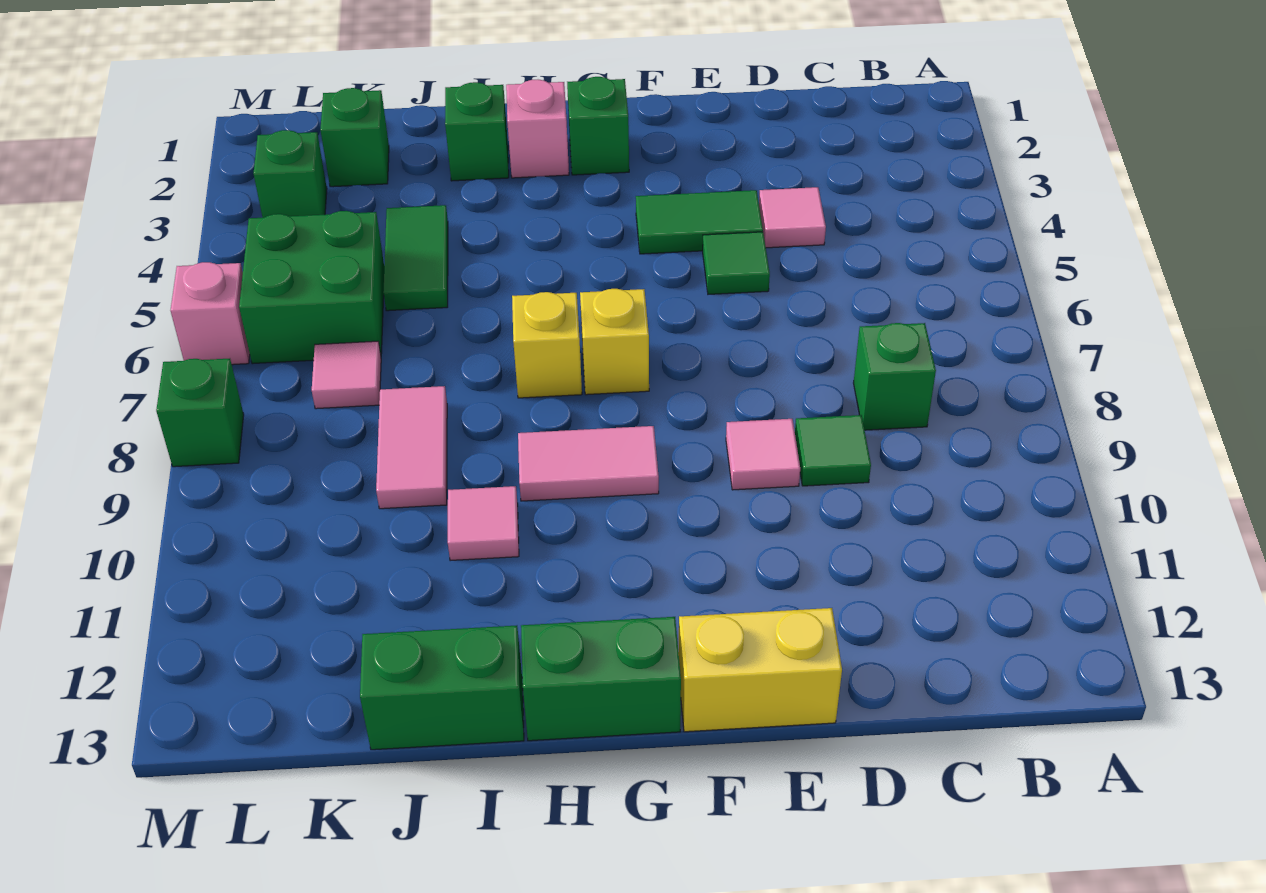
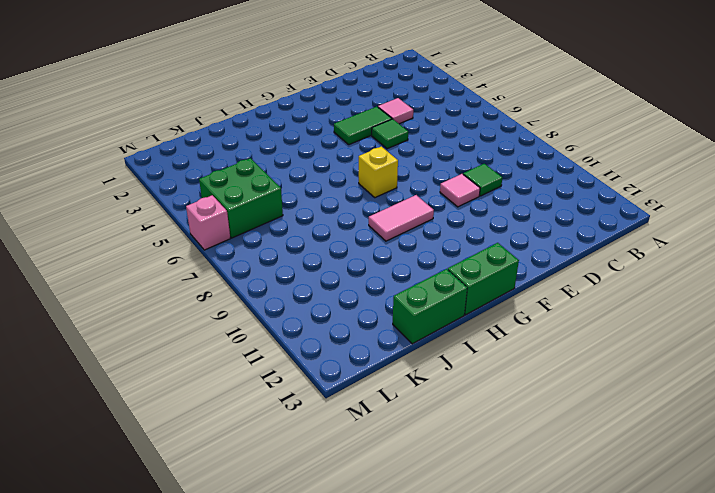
none -> green 1x1 brick [854,323,936,430]
none -> yellow 1x2 brick [679,608,842,732]
none -> green 1x1 brick [567,77,629,175]

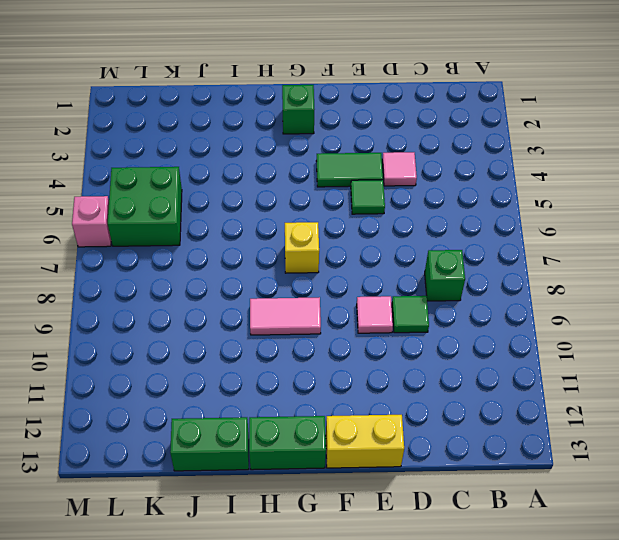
none -> pink 1x1 brick [506,80,569,178]
none -> yellow 1x1 brick [512,292,582,398]
none -> green 1x1 brick [445,82,509,181]

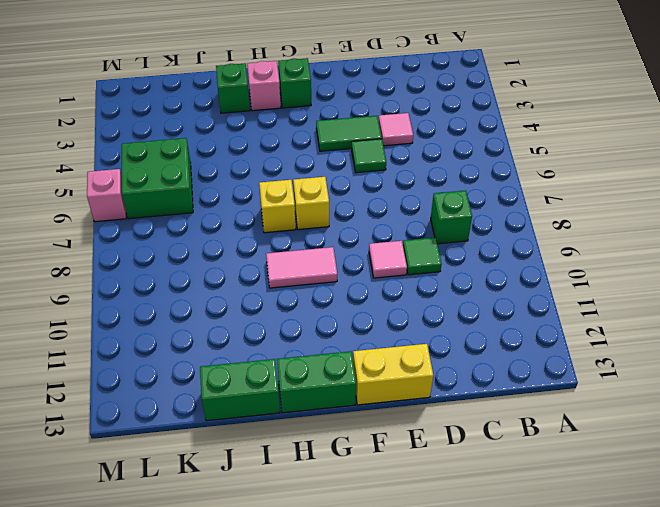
none -> pink 1x1 tile [448,486,519,561]
none -> green 1x2 tile [383,205,448,311]
none -> pink 1x2 tile [376,386,447,509]

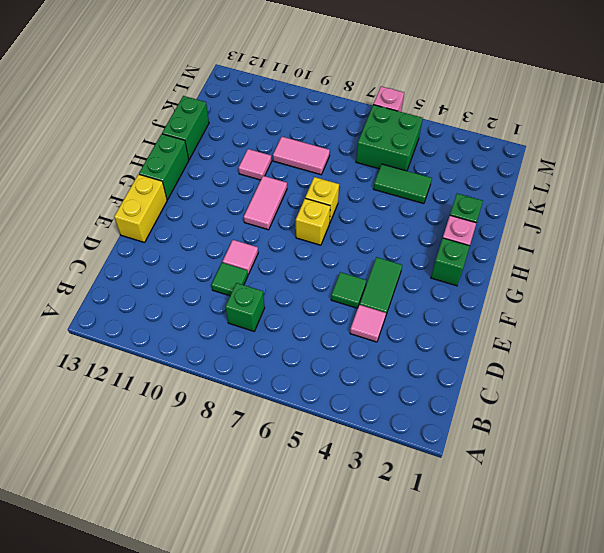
none -> green 1x1 brick [320,88,389,187]
none -> pink 1x1 tile [312,341,381,409]
none -> green 1x1 brick [254,130,327,218]

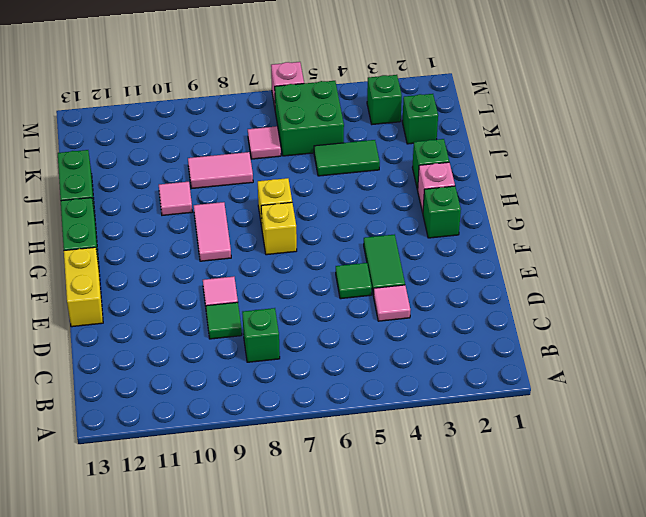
none -> green 1x1 brick [156,359,244,467]

